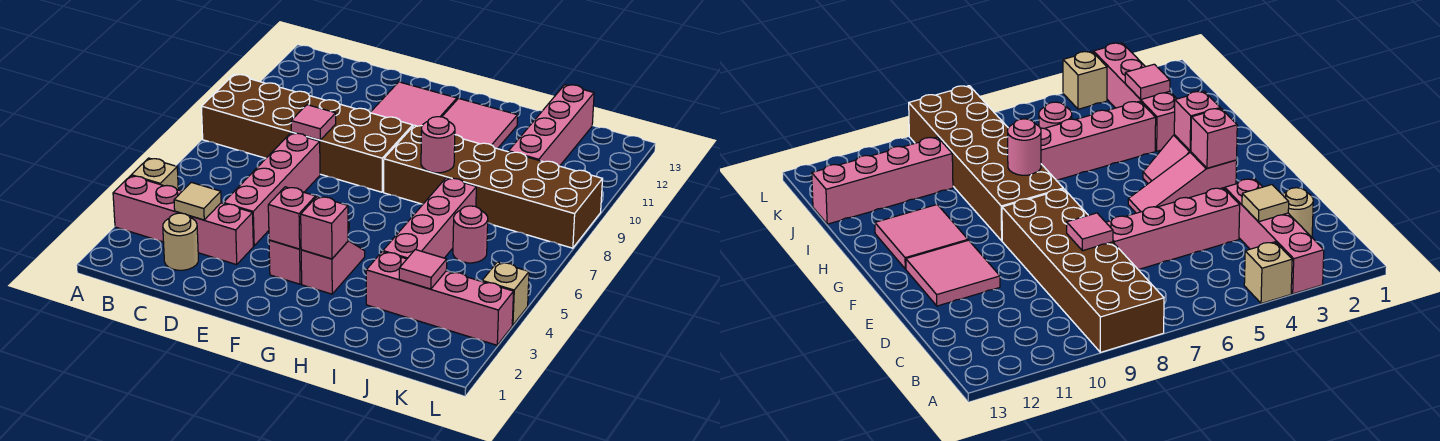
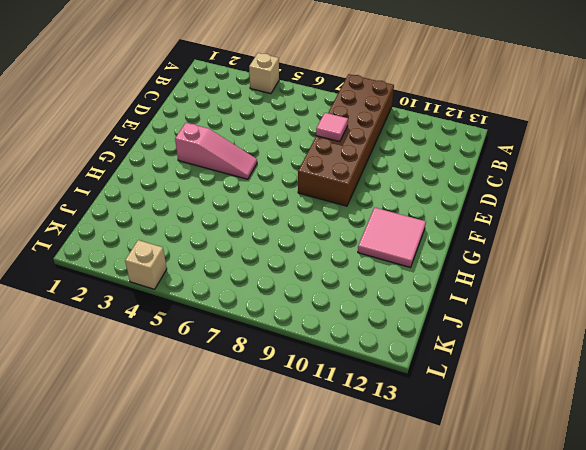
none -> pink 1x4 brick [113,176,253,265]
none -> tan 1x1 round brick [163,213,198,270]
none -> pink 1x4 brick [224,133,320,246]

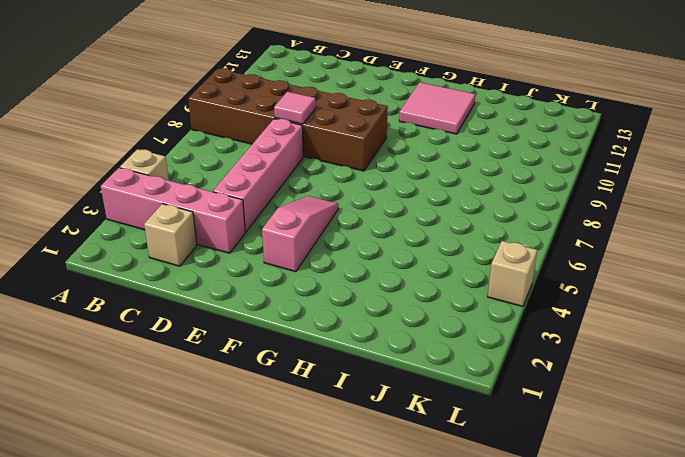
tan 1x1 brick [144,204,197,266] -> tan 1x1 round brick [163,213,198,270]
none -> pink 2x2 tile [370,82,457,126]
none -> pink 1x2 slope [301,241,365,294]
none -> brown 2x6 brick [384,125,603,248]

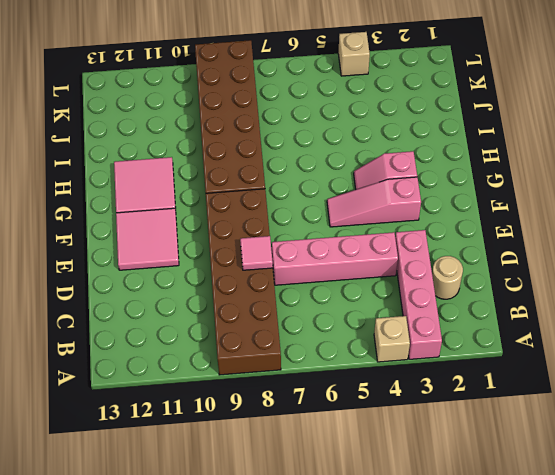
none -> pink 1x4 brick [366,252,514,345]
none -> pink 1x4 brick [383,178,476,259]
none -> pink 1x1 round brick [453,206,488,263]

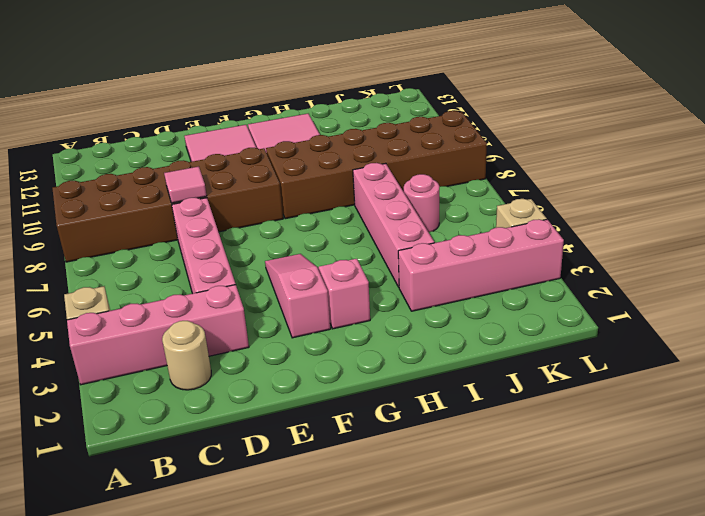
none -> pink 1x4 brick [509,85,594,166]
none -> tan 1x1 tile [174,182,221,220]
none -> pink 1x1 brick [268,187,316,249]

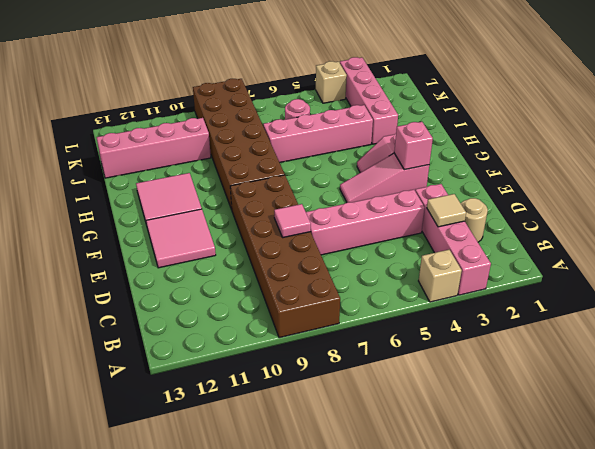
none -> pink 1x1 brick [301,196,348,259]
none -> pink 1x1 round brick [421,117,455,173]
none -> pink 1x1 tile [399,250,447,289]

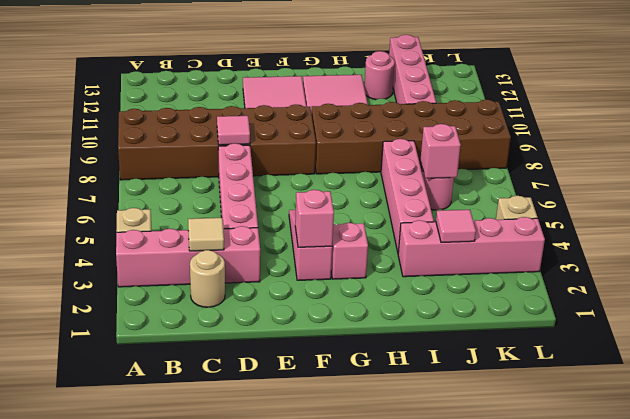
pink 1x1 round brick [364,51,395,100] -> pink 1x1 round brick moved to [421,117,455,173]
pink 1x1 brick [421,124,461,178] -> pink 1x1 brick moved to [301,196,348,259]

